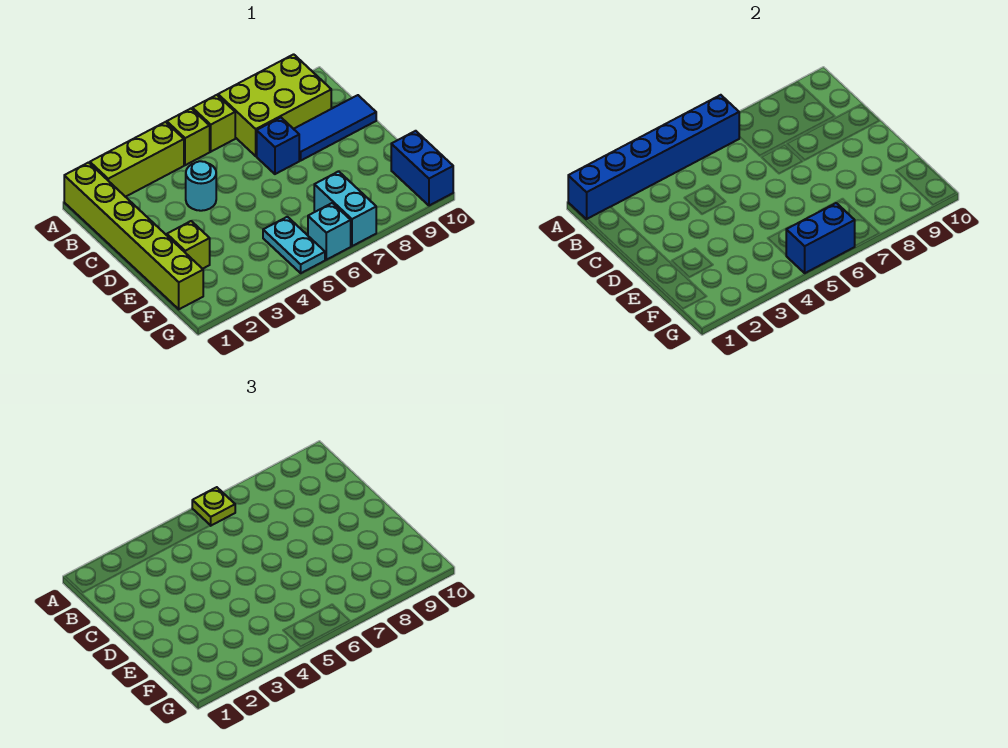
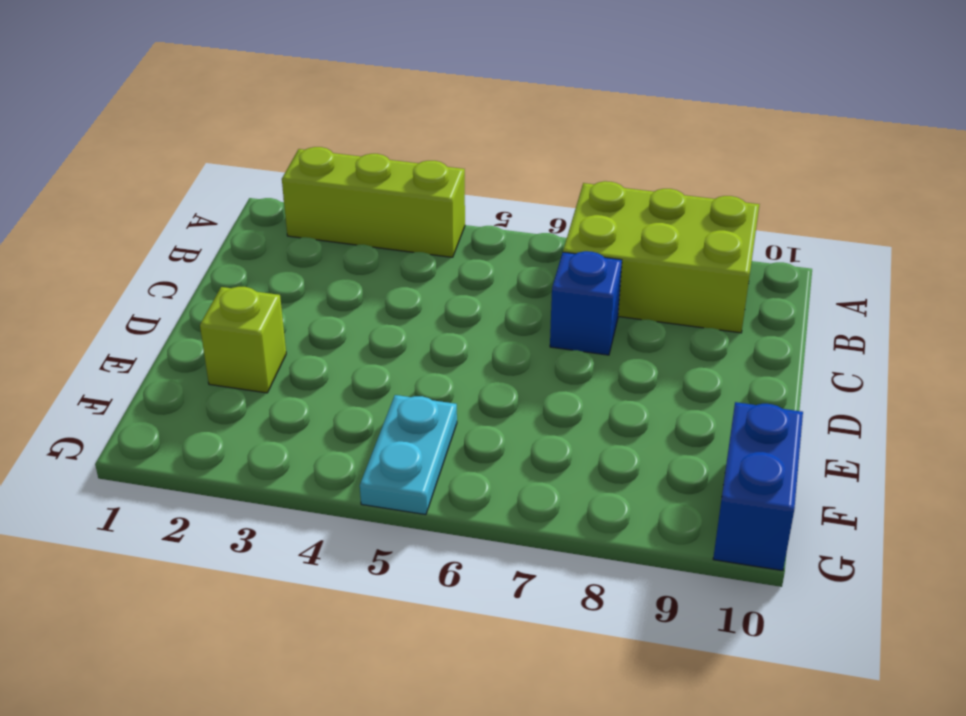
none -> lime 1x6 brick [64,163,203,309]
none -> lime 1x1 brick [167,109,210,165]
none -> lime 1x1 brick [192,95,235,152]

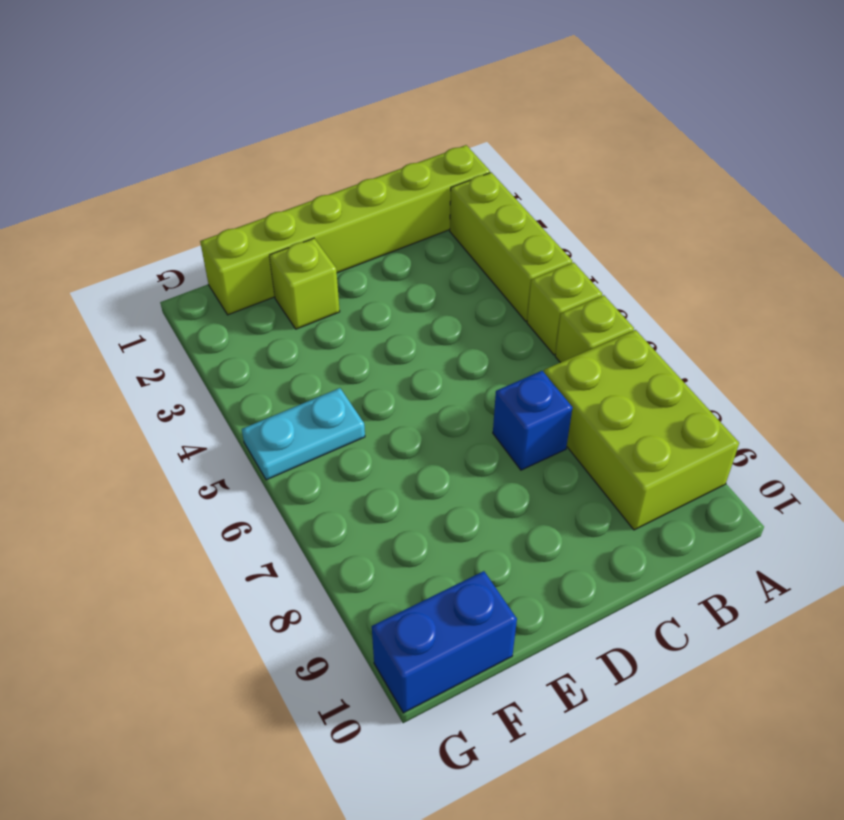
none -> cyan 1x1 round brick [186,161,216,211]
none -> blue 1x3 tile [294,95,376,160]
none -> cyan 1x2 brick [314,171,376,246]

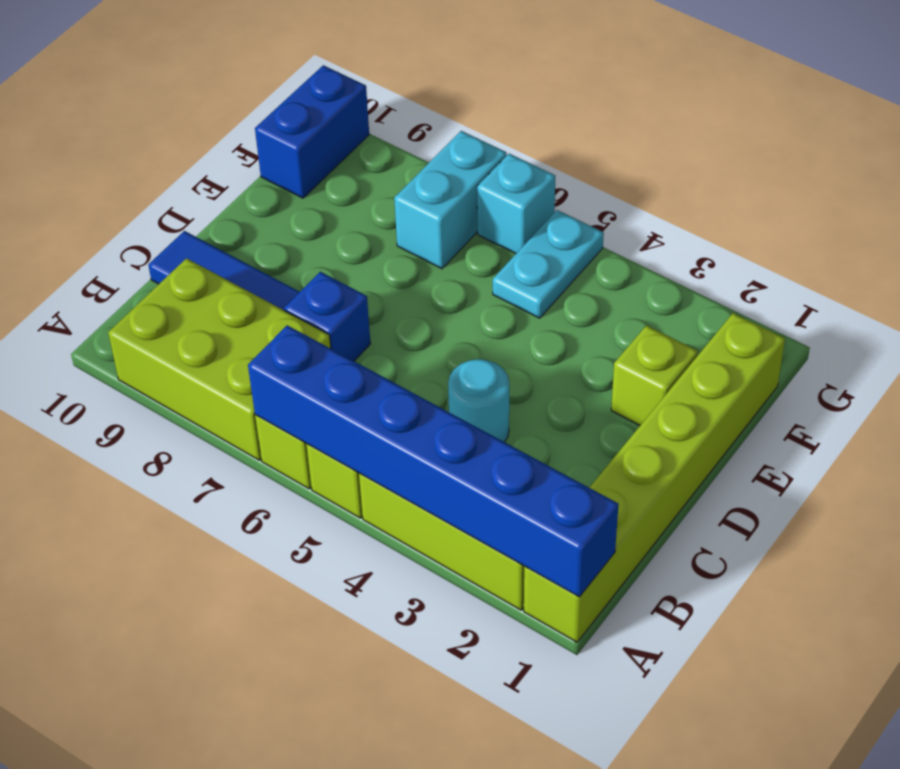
none -> blue 1x2 brick [786,203,855,273]
none -> lime 1x1 plate [192,487,235,526]

